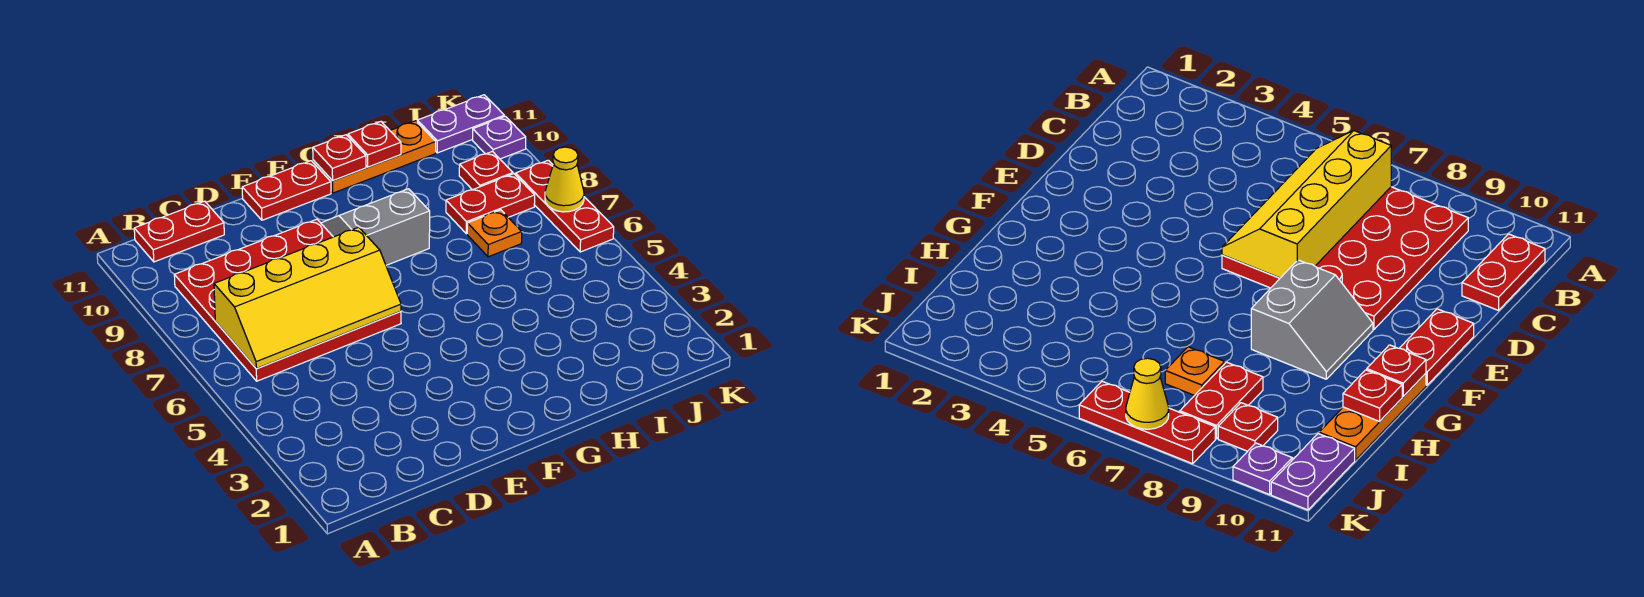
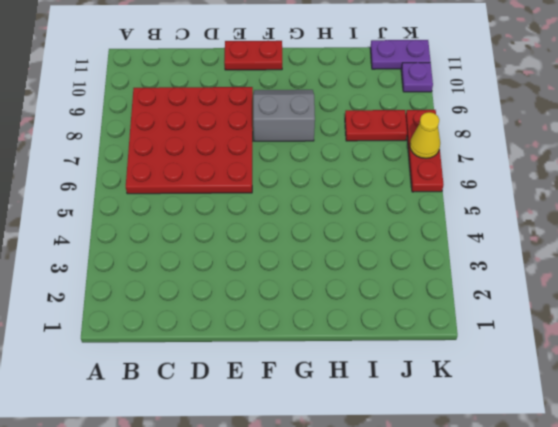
none -> red 1x2 plate [134,201,224,262]
none -> orange 1x3 plate [313,121,436,193]
none -> orange 1x1 plate [467,210,522,257]

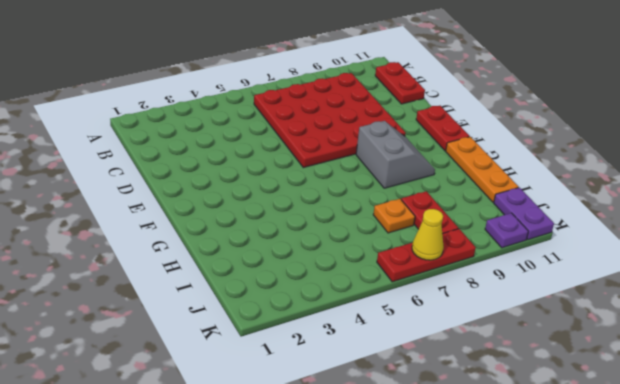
none -> red 1x1 plate [459,151,513,190]
none -> yellow 2x4 slope [214,227,401,369]
none -> red 1x1 plate [313,135,366,181]

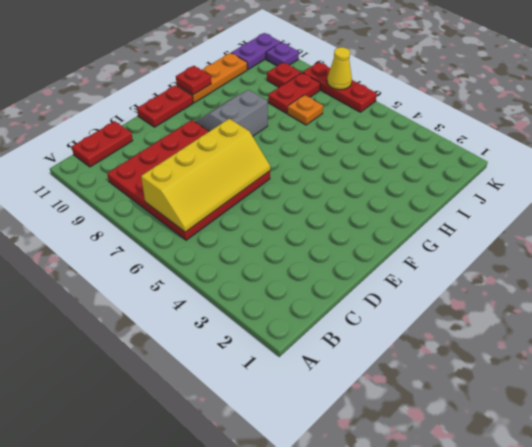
none -> red 1x1 plate [348,122,401,167]

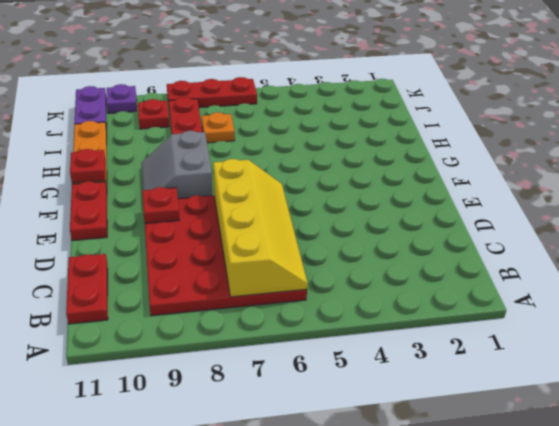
red 1x1 plate [142,187,180,223] -> red 1x1 plate moved to [348,122,401,167]
none -> yellow 1x1 cone [545,147,584,212]

